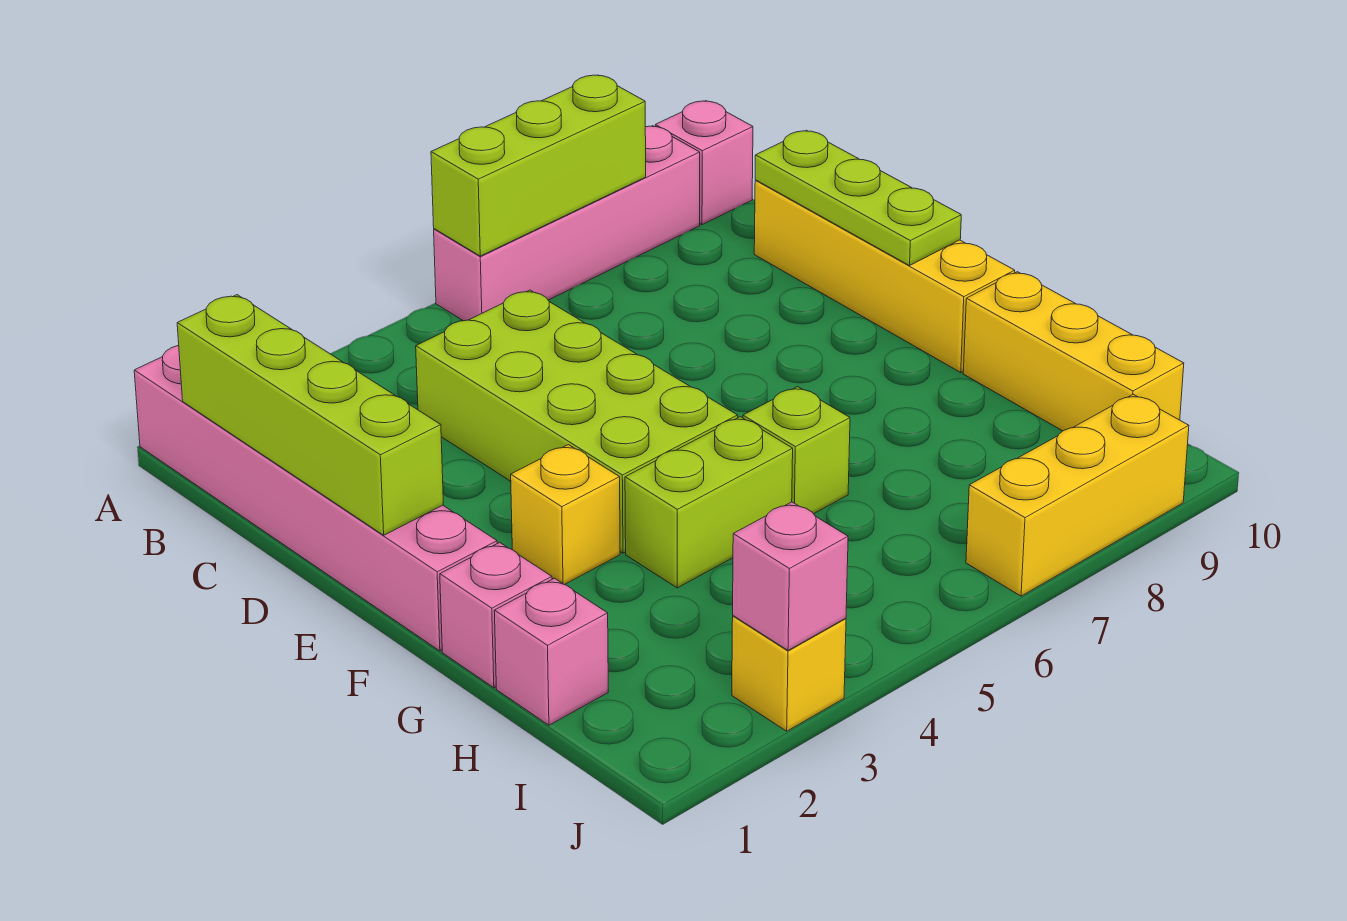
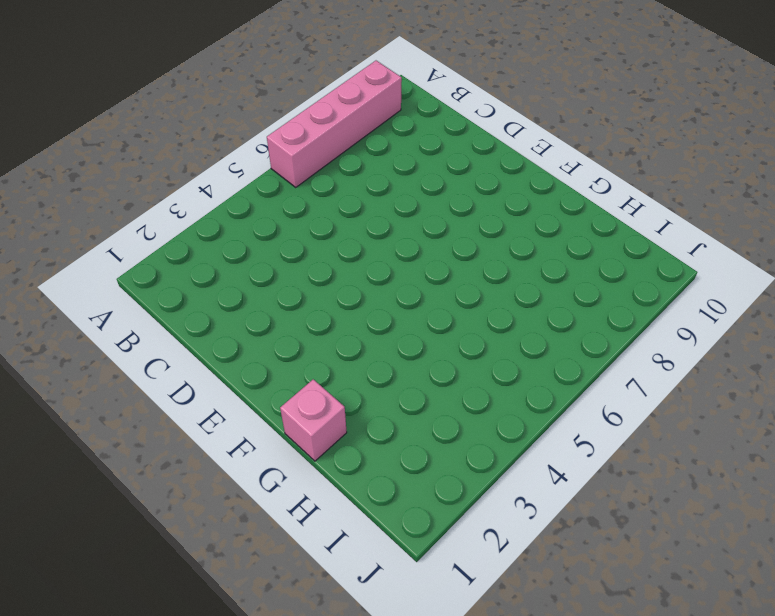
none -> pink 1x6 brick [134,345,497,651]
none -> pink 1x1 brick [655,101,753,225]
none -> lime 2x4 brick [416,290,738,553]

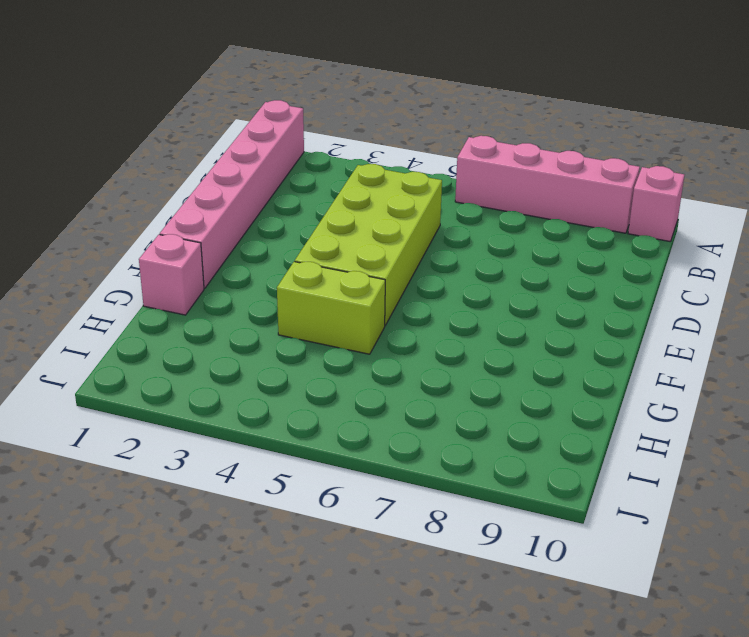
none -> yellow 1x4 brick [754,180,1015,372]
none -> yellow 1x1 brick [511,445,620,585]
none -> lime 1x1 brick [743,387,850,514]

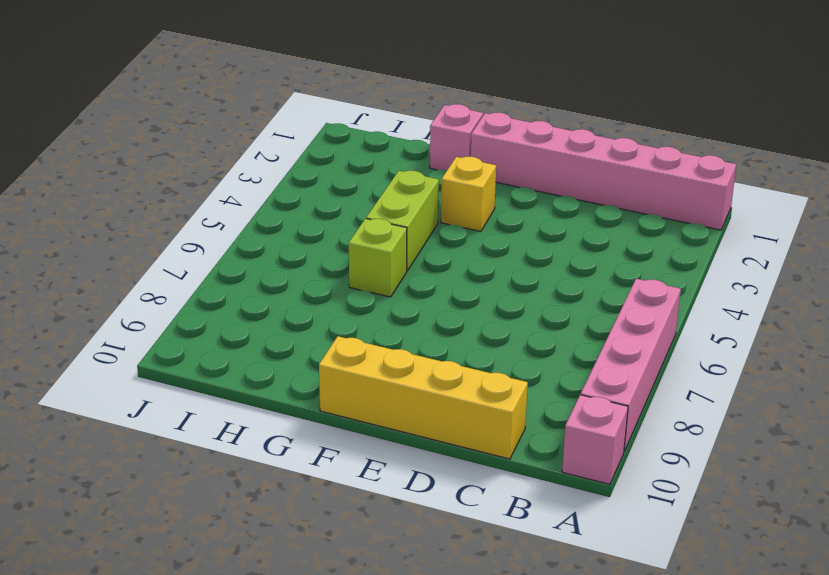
none -> lime 2x4 brick [416,290,738,553]
none -> yellow 1x3 brick [963,272,1184,431]
none -> pink 1x1 brick [494,578,608,725]

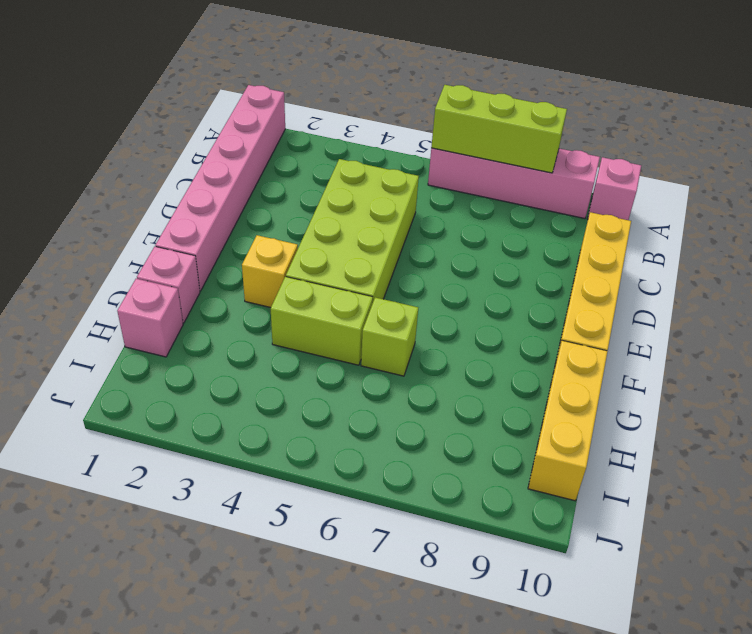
none -> yellow 1x1 brick [732,616,846,731]
none -> yellow 1x3 brick [966,394,1189,596]
none -> lime 1x4 brick [177,295,443,535]

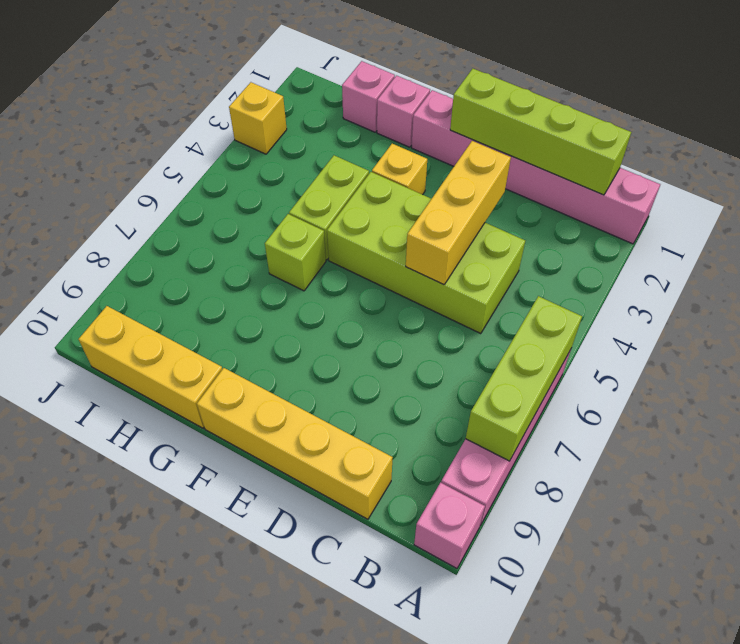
yellow 1x3 brick [406,141,511,285] -> yellow 1x3 brick moved to [966,394,1189,596]
none -> lime 1x3 plate [755,130,961,265]
none -> pink 1x1 brick [733,502,848,650]

